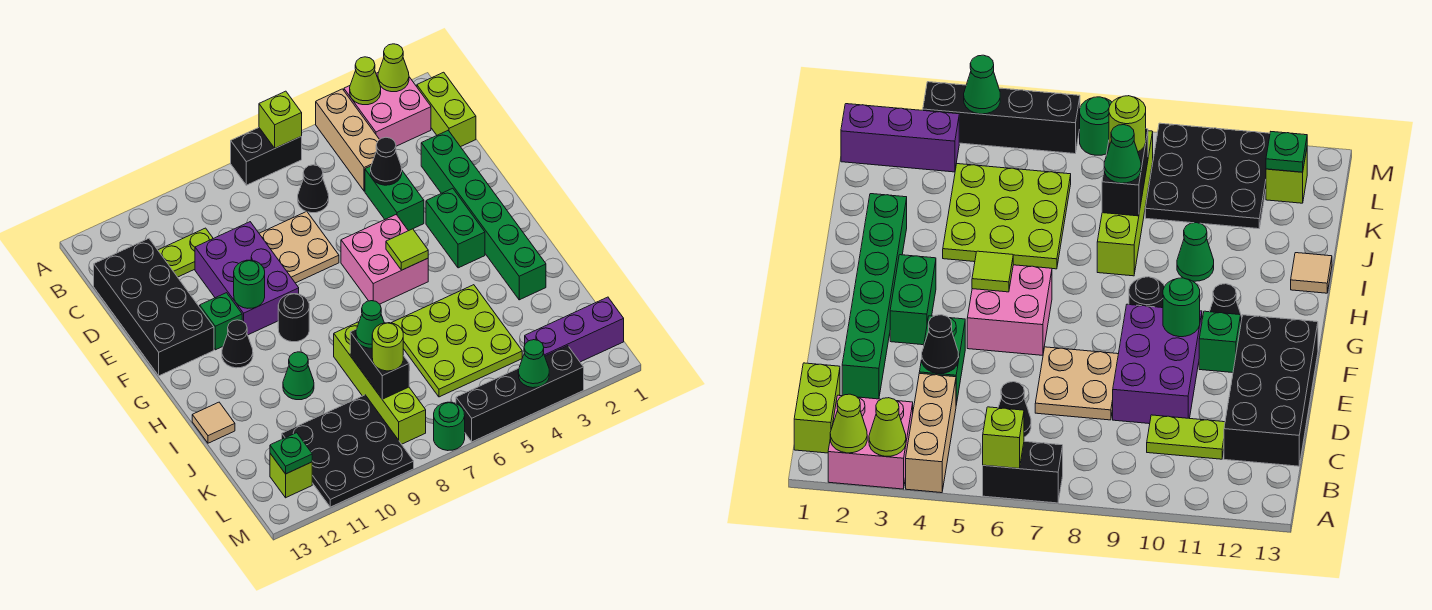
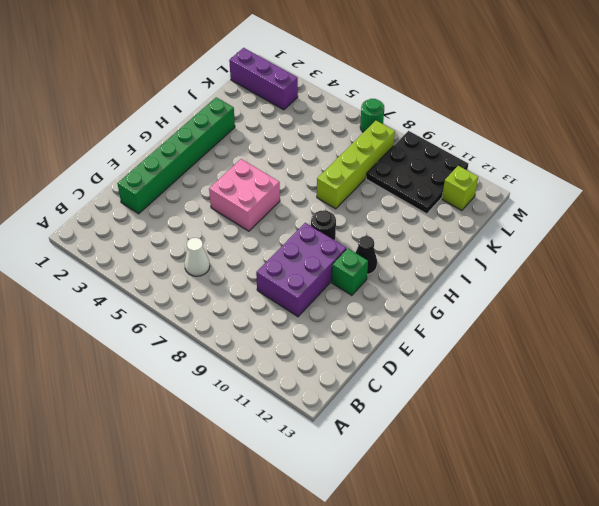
white 1x1 cone [185,238,210,276] -> black 1x1 cone [298,165,329,213]
none -> pink 2x2 brick [344,73,431,146]
none -> tan 1x3 brick [316,89,380,191]
none -> black 1x2 brick [231,128,302,185]
none -> lime 1x2 brick [417,72,476,147]

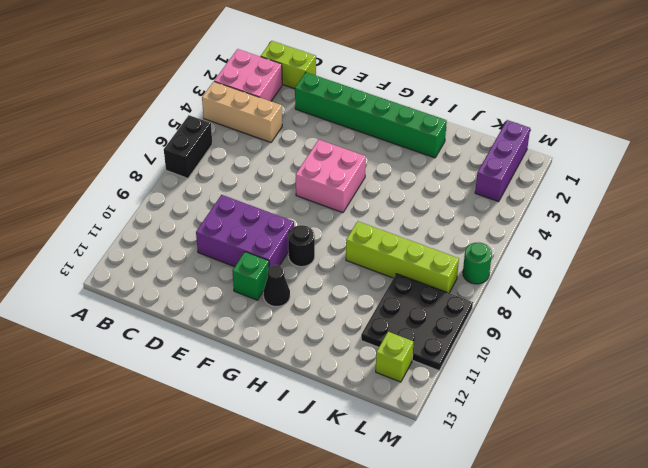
none -> black 1x1 cone [298,165,329,213]
none -> lime 1x2 plate [158,228,213,277]
none -> black 2x4 brick [94,238,214,376]
none -> green 1x2 brick [365,166,424,231]

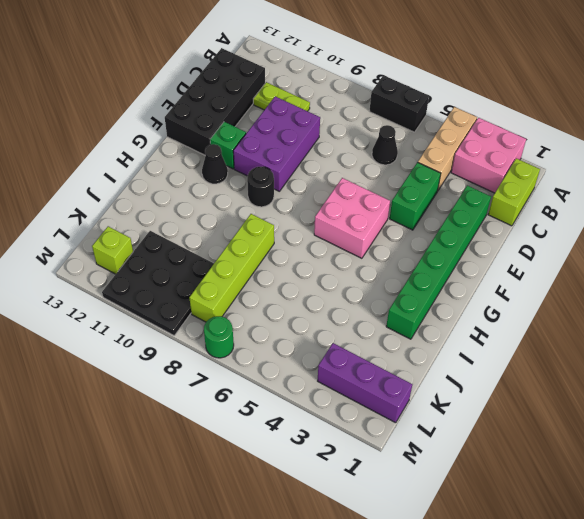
none -> tan 2x2 plate [259,212,339,283]
none -> green 1x2 brick [426,188,485,268]
none -> lime 3x3 plate [392,285,522,397]
none -> green 1x1 cone [283,352,314,400]

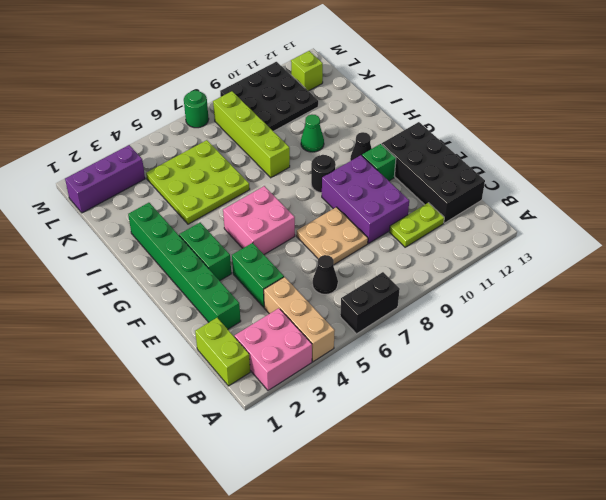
none -> tan 1x1 tile [192,402,235,443]
none -> black 1x4 brick [456,346,584,442]
none -> lime 1x1 cone [378,44,409,92]
none -> lime 1x1 cone [350,57,381,105]

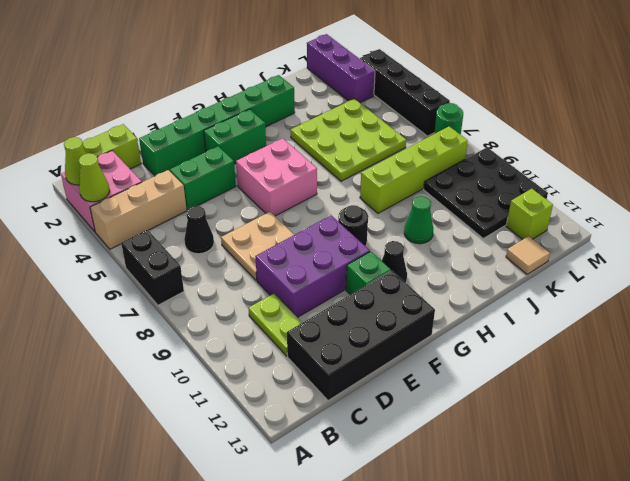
tan 1x1 tile [506,236,550,274] -> tan 1x1 tile moved to [192,402,235,443]
none -> lime 1x1 brick [259,91,302,148]
none -> black 1x1 cone [371,137,402,185]
none -> green 1x1 round brick [234,260,265,308]
none -> lime 1x1 tile [386,229,428,270]

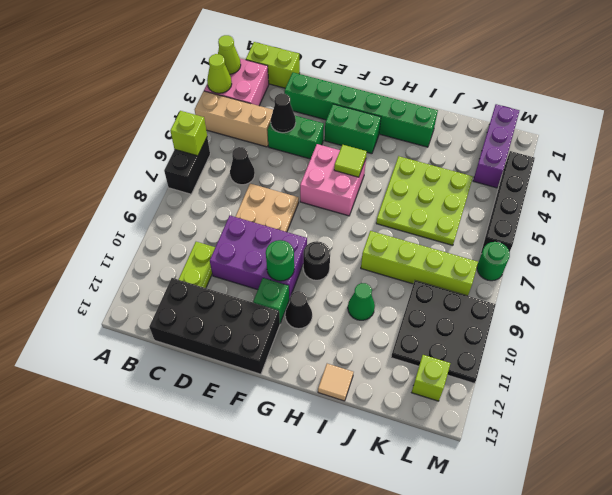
none -> black 1x2 brick [350,329,409,399]
none -> green 1x1 plate [270,433,312,474]
none -> green 1x1 cone [518,340,549,388]
none -> green 1x1 cone [356,301,384,348]

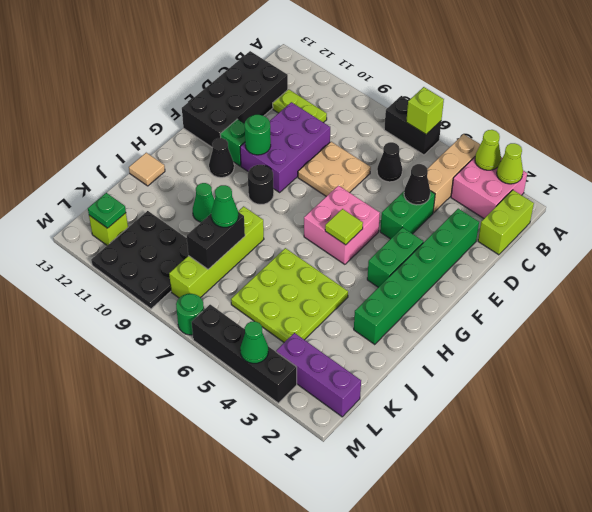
none -> lime 1x1 round brick [372,323,403,371]

